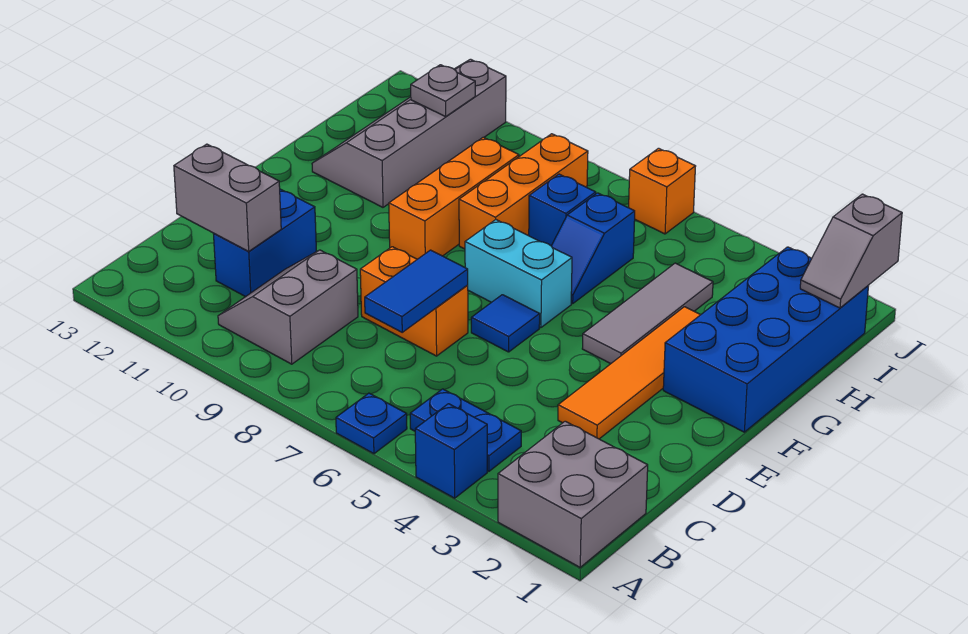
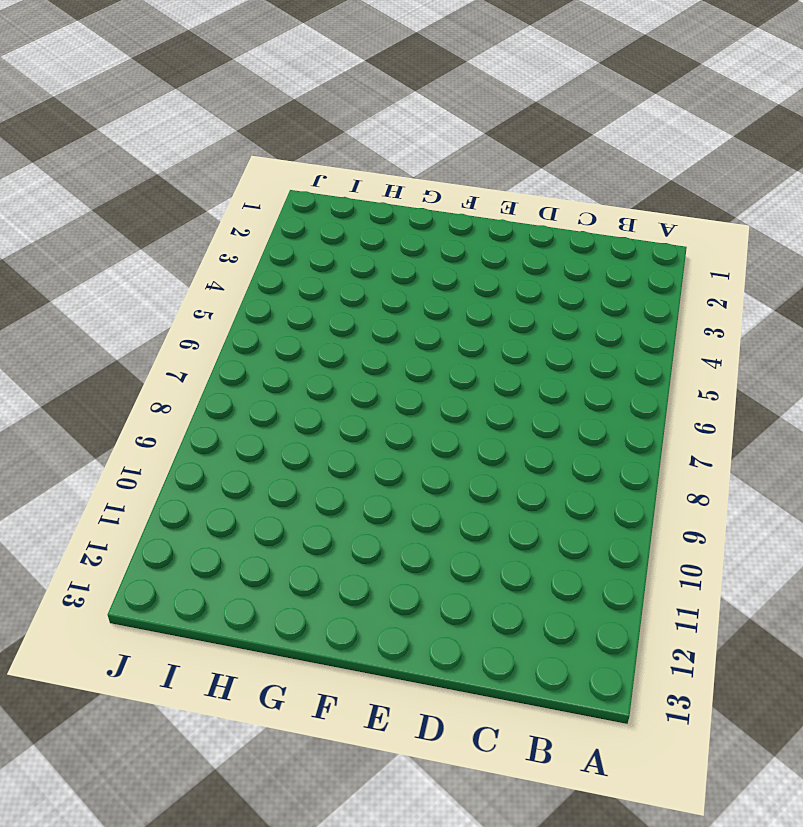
none -> grey 2x2 brick [498,421,648,567]
none -> blue 1x1 brick [415,404,487,498]
none -> blue 1x1 plate [336,393,407,454]

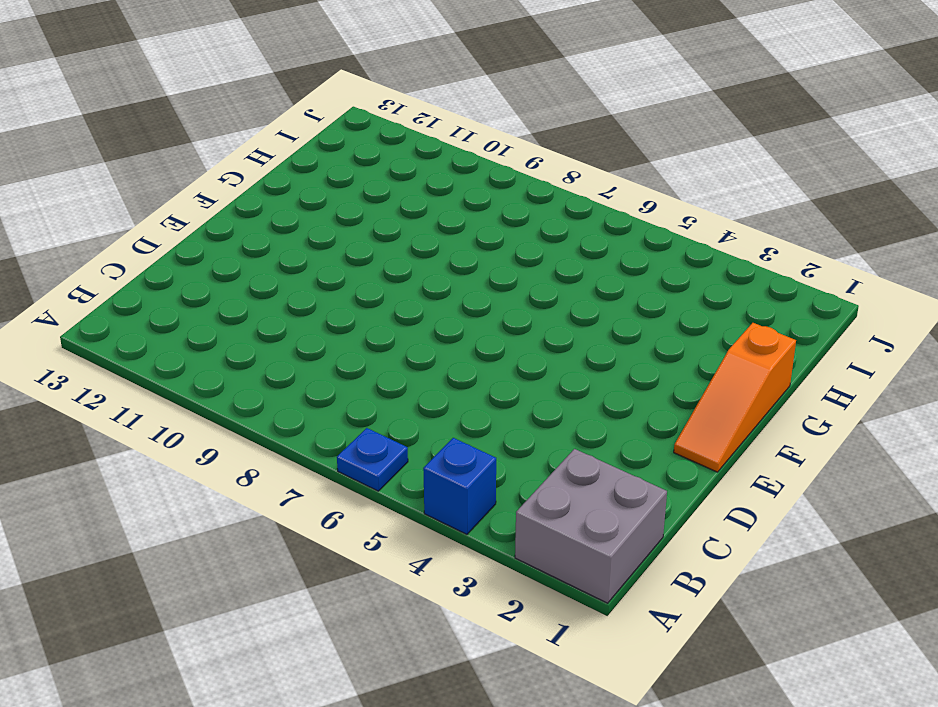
orange 1x3 slope [674,323,796,472] -> blue 2x4 brick [663,247,868,432]
none -> blue 1x2 plate [410,389,521,471]
none -> grey 2x2 slope [218,250,358,364]
none -> blue 1x2 brick [214,189,316,297]

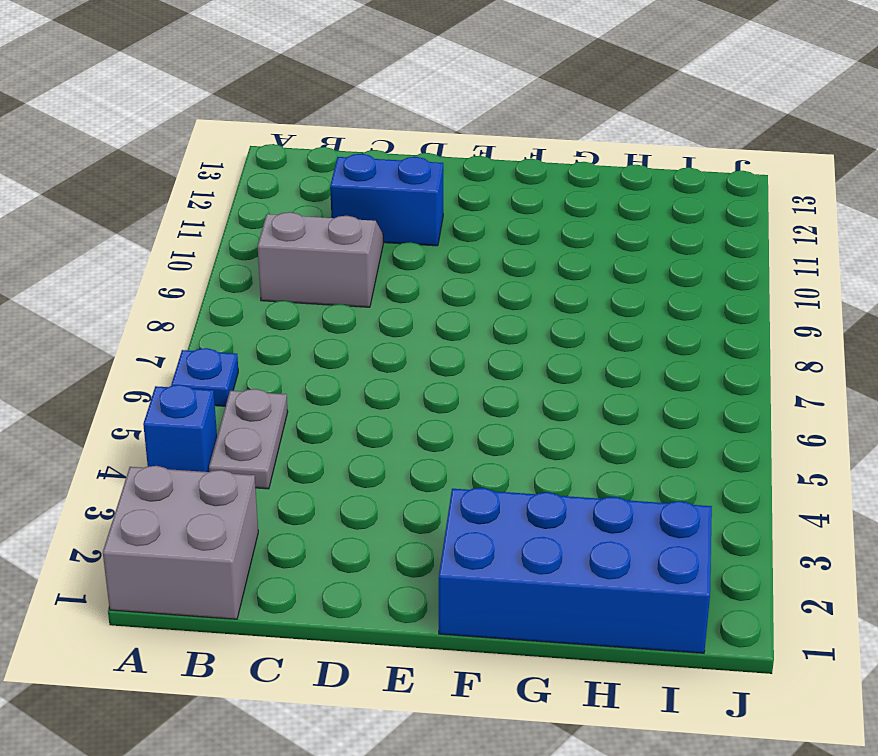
grey 1x2 plate [209,389,288,489] -> blue 1x2 plate [410,389,521,471]
none -> orange 1x4 tile [558,307,700,439]
none -> orange 1x2 brick [360,247,468,356]
none -> blue 1x1 tile [471,295,540,352]

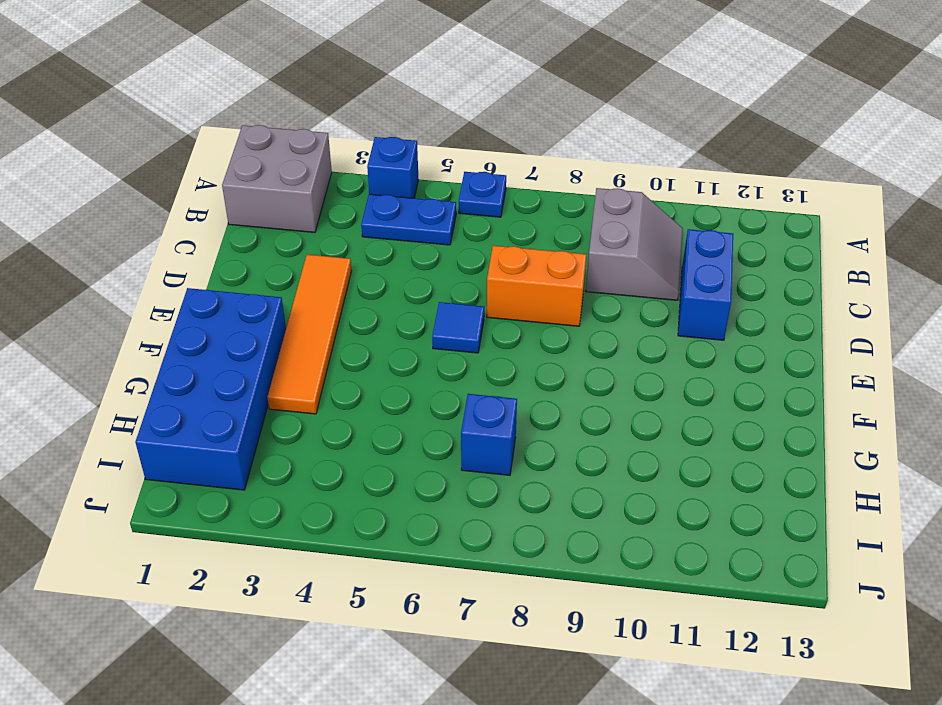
none -> grey 1x3 tile [582,263,713,364]
none -> cyan 1x2 brick [465,220,572,328]
none -> orange 1x3 brick [389,137,519,259]

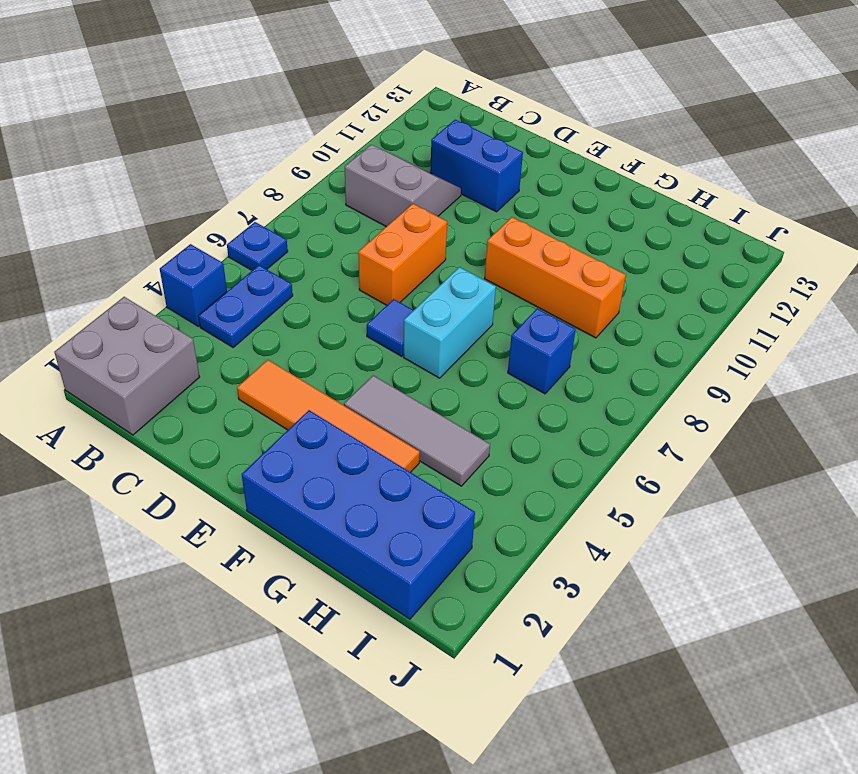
none -> blue 1x2 slope [552,193,635,304]
none -> orange 1x3 brick [459,134,588,249]
none -> grey 2x4 slope [312,59,506,207]

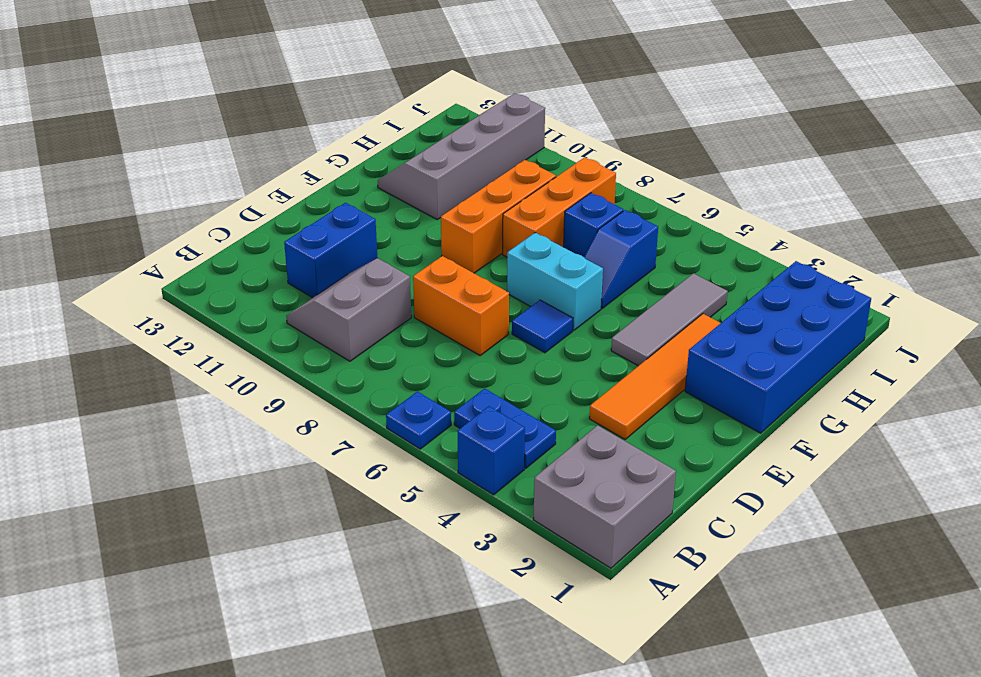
none -> orange 1x1 brick [629,148,696,234]
none -> blue 1x2 tile [365,250,468,332]
none -> grey 1x2 brick [174,144,281,251]

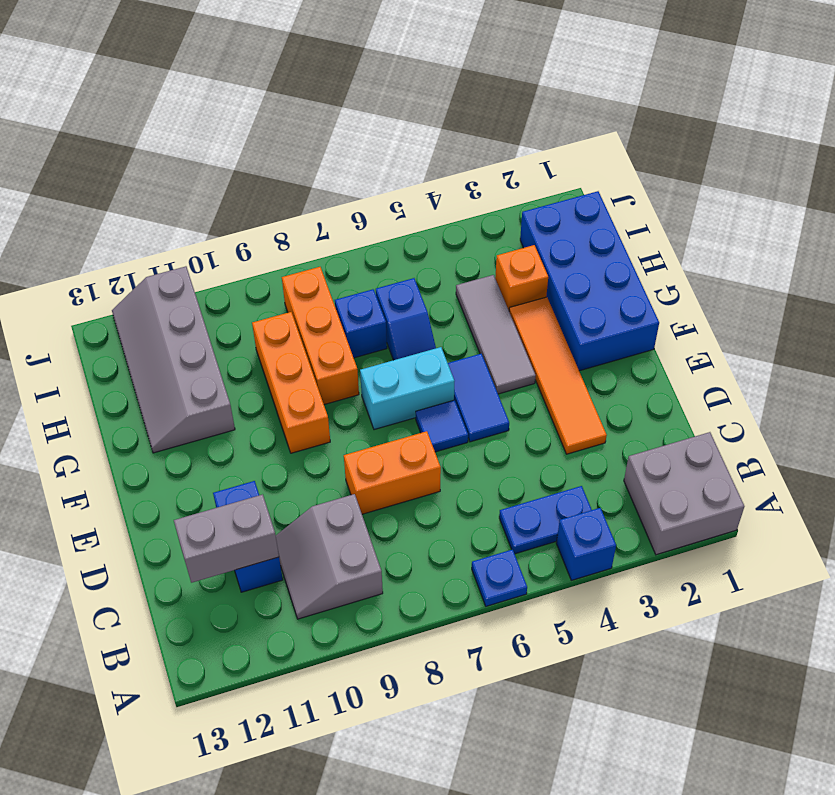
blue 1x2 tile [448,354,509,442] -> blue 1x2 tile moved to [365,250,468,332]
orange 1x1 brick [495,245,548,310] -> orange 1x1 brick moved to [629,148,696,234]
none -> grey 1x2 slope [800,194,902,308]
none -> grey 1x1 plate [411,65,475,117]

